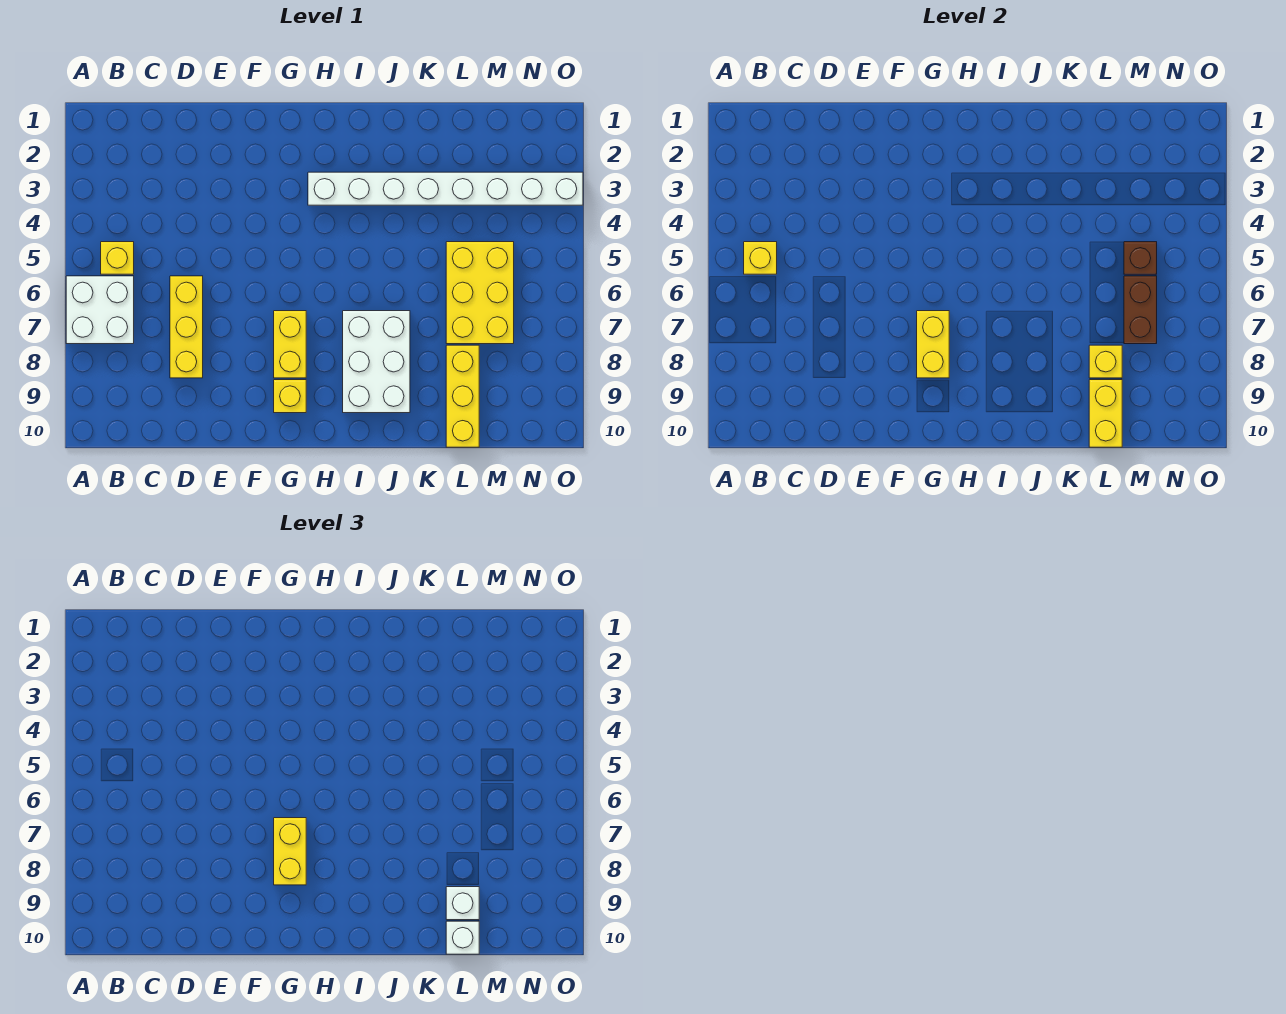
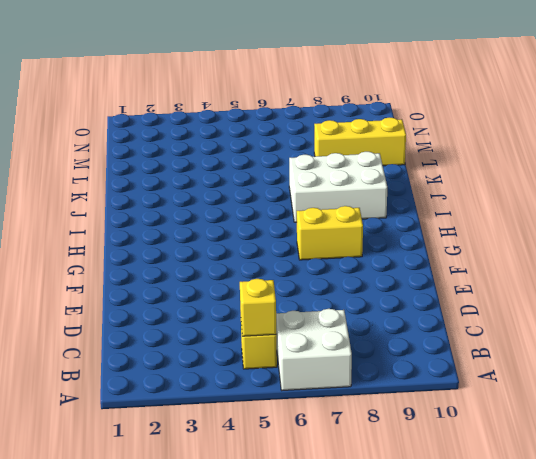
none -> yellow 1x3 brick [170,276,203,378]
none -> yellow 1x1 brick [274,380,306,413]
none -> white 1x8 brick [308,172,583,205]

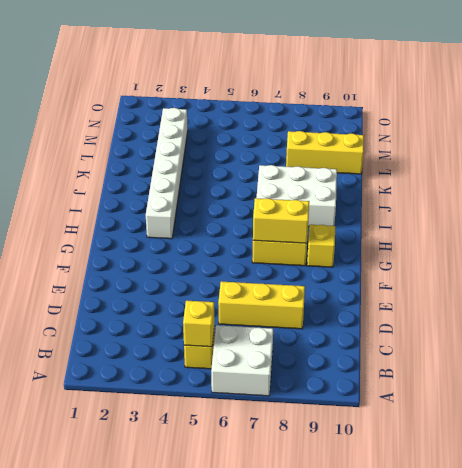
white 1x6 brick [146,108,188,239] -> white 1x8 brick [308,172,583,205]
none -> yellow 2x3 brick [446,242,514,344]
none -> yellow 1x1 brick [1089,345,1122,378]
none -> yellow 1x2 brick [1089,380,1122,447]

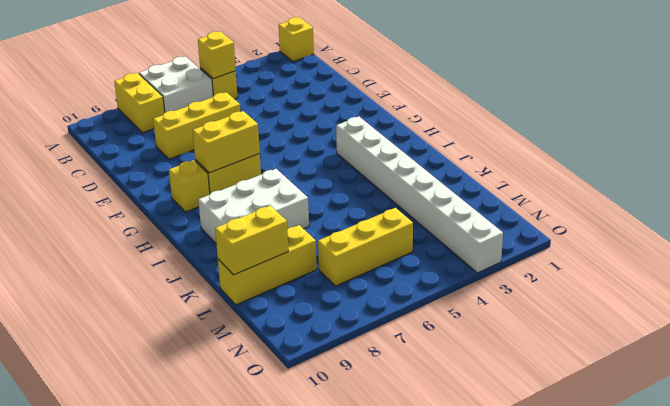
yellow 1x1 brick [279,17,314,62] -> yellow 1x1 brick moved to [1089,345,1122,378]
yellow 1x2 brick [114,73,165,133] -> yellow 1x2 brick turned to [274,818,306,885]
yellow 1x3 brick [318,208,413,286] -> yellow 2x3 brick [446,242,514,344]
none -> brown 1x1 brick [1124,242,1157,274]
none -> brown 1x2 brick [1124,276,1157,344]
none -> white 1x1 brick [446,887,479,920]

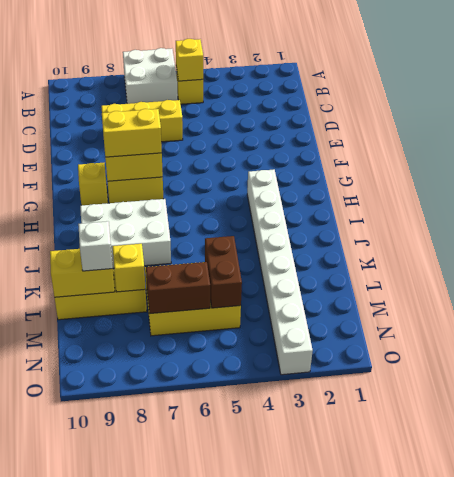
brown 1x2 brick [205,236,242,308] -> brown 1x1 brick [1124,242,1157,274]
none -> white 1x1 brick [446,921,479,954]

